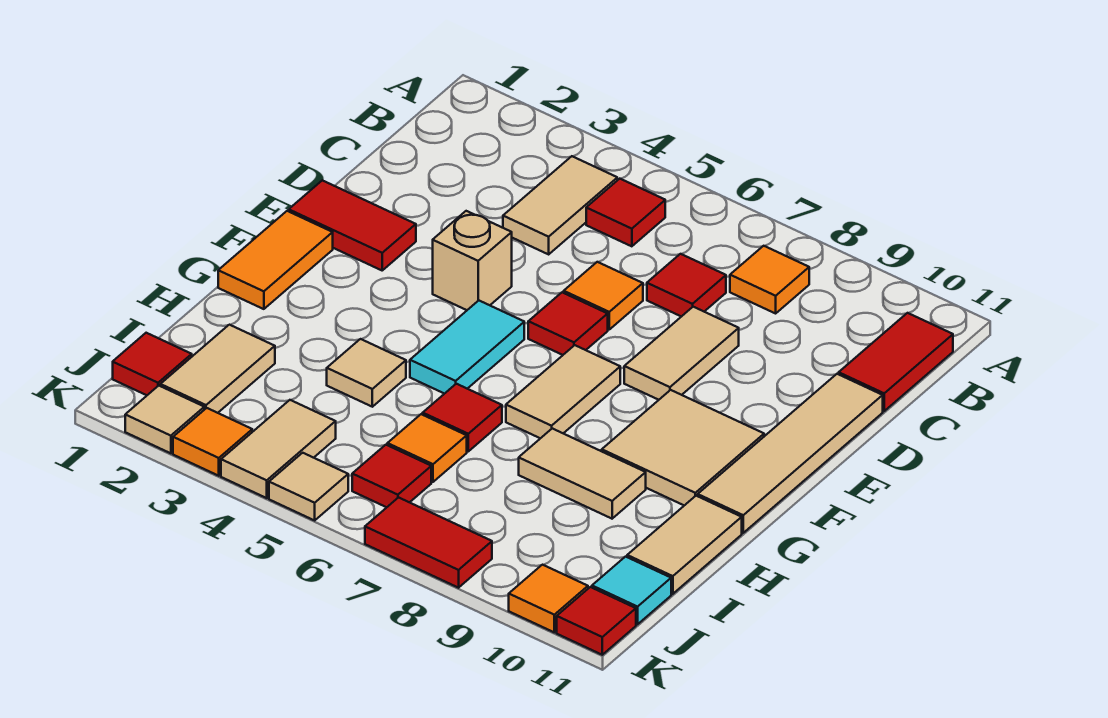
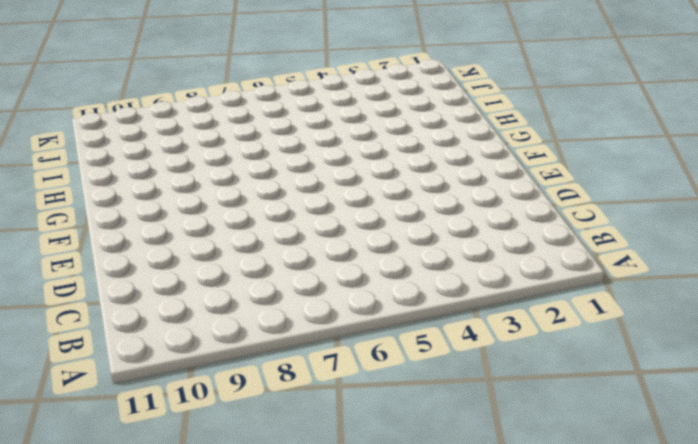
none -> tan 1x2 tile [503,156,617,254]
none -> red 1x1 tile [586,179,665,246]
none -> orange 1x1 tile [730,246,809,313]
none -> red 1x2 tile [839,313,953,411]

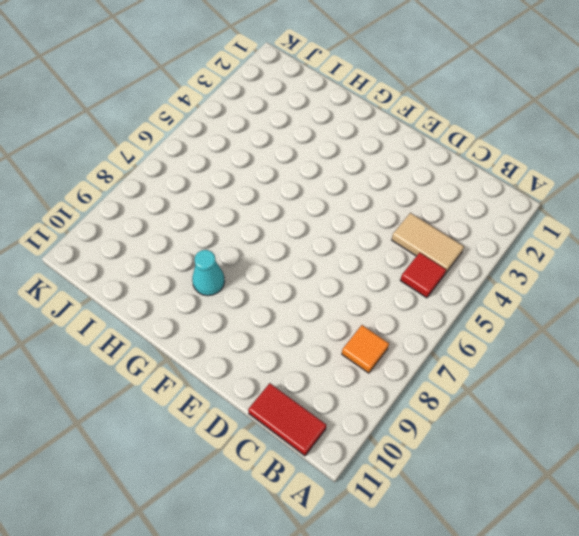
cyan 1x1 cone [192,250,225,296] -> tan 2x2 tile [602,390,764,505]
none -> red 1x1 tile [647,254,726,317]
none -> orange 1x1 tile [564,262,643,330]
none -> tan 1x2 tile [624,307,739,400]
none -> tan 1x4 tile [698,374,883,533]

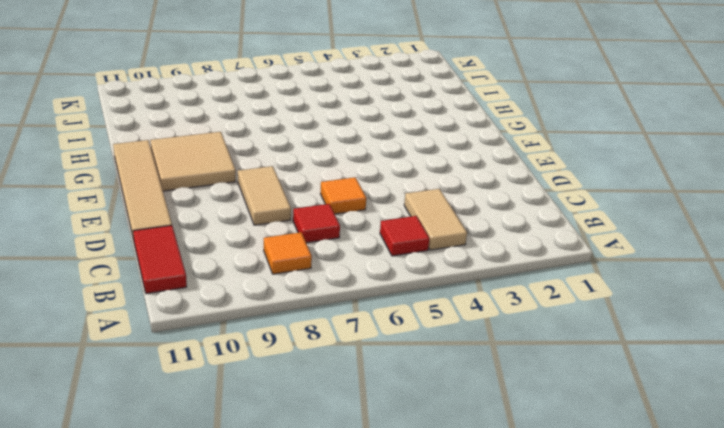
none -> red 1x2 tile [289,180,416,270]
none -> tan 1x1 brick [433,211,512,310]
none -> red 1x1 tile [528,292,608,355]
none -> orange 1x2 tile [218,211,333,309]

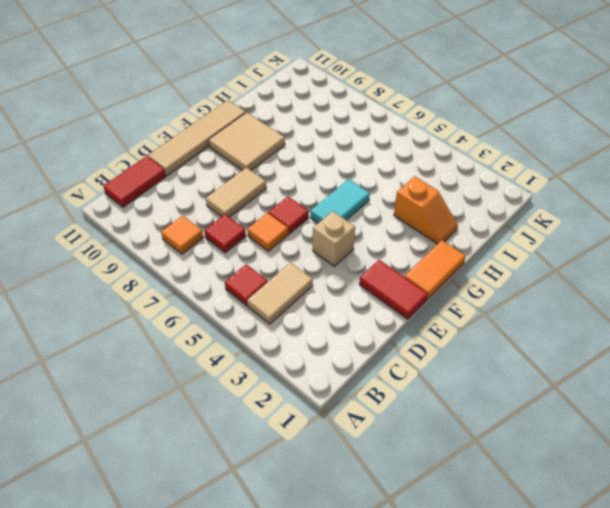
orange 1x2 slope [394,176,458,244] -> none
none -> tan 1x2 tile [506,345,620,438]
none -> tan 1x1 tile [327,339,406,407]
none -> red 1x1 tile [423,384,502,451]
none -> tan 1x2 tile [519,429,646,519]

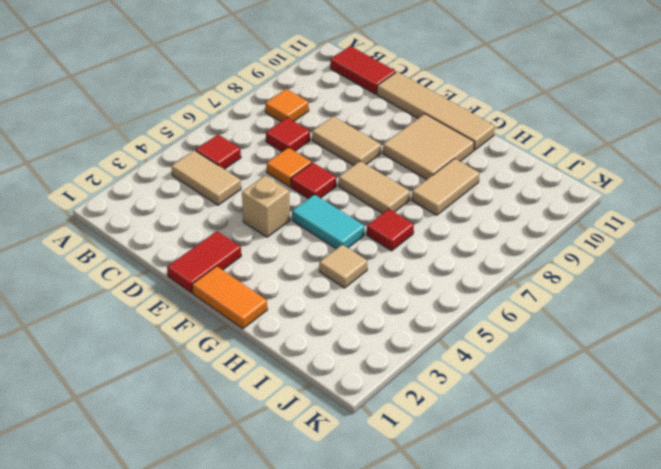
none -> tan 1x2 tile [627,496,742,594]
none -> tan 1x2 tile [160,325,275,413]
none -> orange 1x1 tile [387,414,467,482]
none -> red 1x1 tile [113,333,192,395]

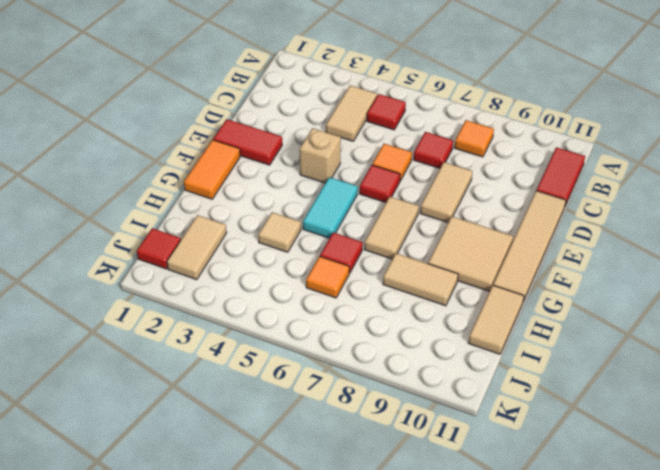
none -> tan 1x2 tile [221,400,336,498]
none -> red 1x1 tile [352,445,431,507]
none -> cyan 1x1 tile [592,557,671,624]
none -> tan 1x1 tile [125,386,204,453]

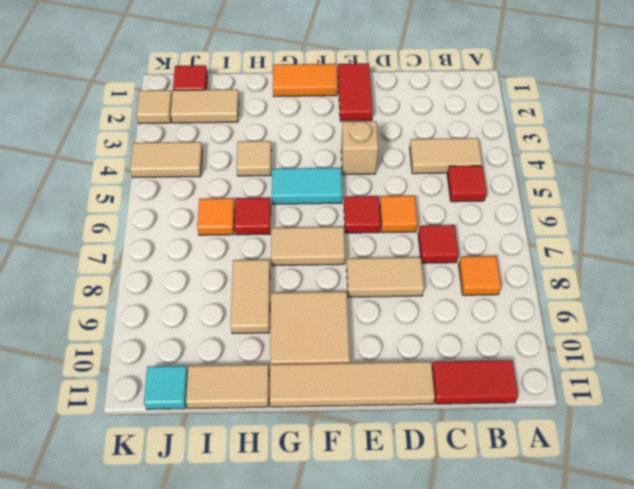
none -> red 1x1 tile [352,445,431,507]
none -> orange 1x1 tile [173,408,252,476]
none -> tan 1x1 tile [269,453,348,520]
none -> red 1x2 tile [365,498,492,588]

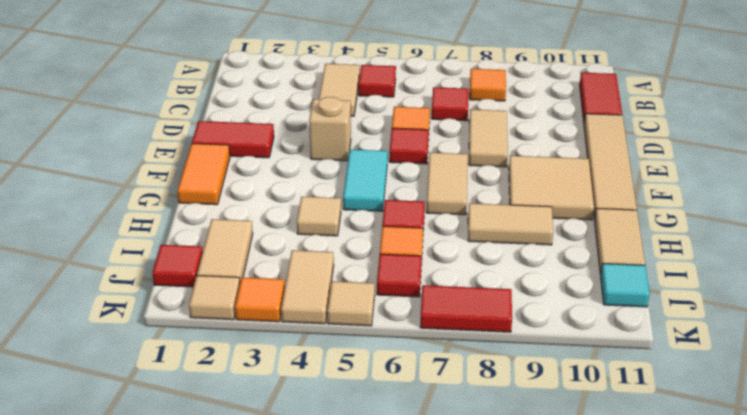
none -> orange 1x1 tile [509,565,588,632]
none -> red 1x1 tile [557,587,636,655]

